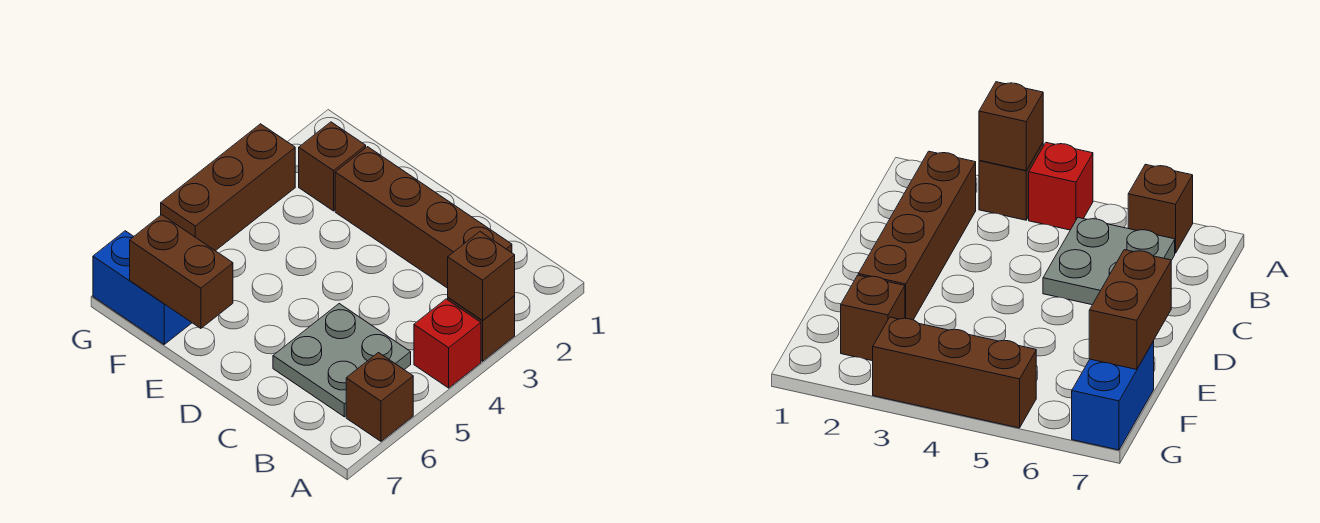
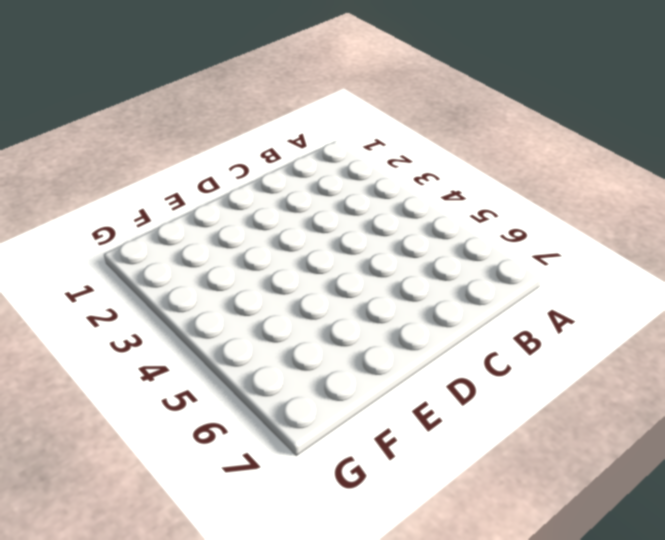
none -> brown 1x1 brick [448,296,515,361]
none -> red 1x1 brick [414,299,481,388]

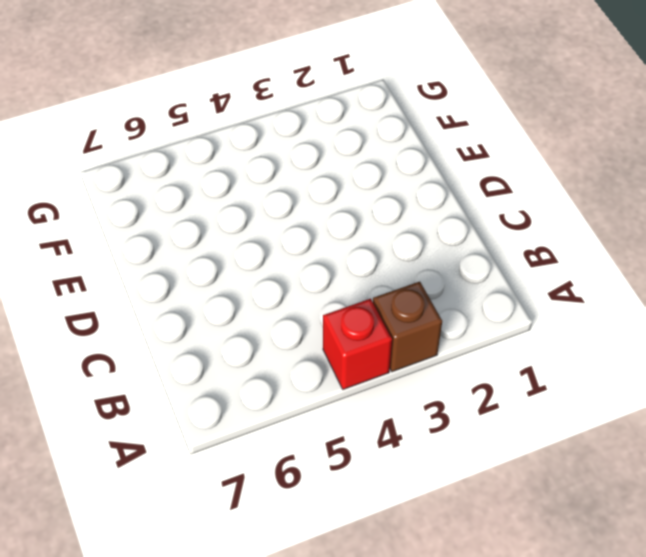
none -> brown 1x1 brick [346,353,413,441]
none -> brown 1x4 brick [335,147,512,288]

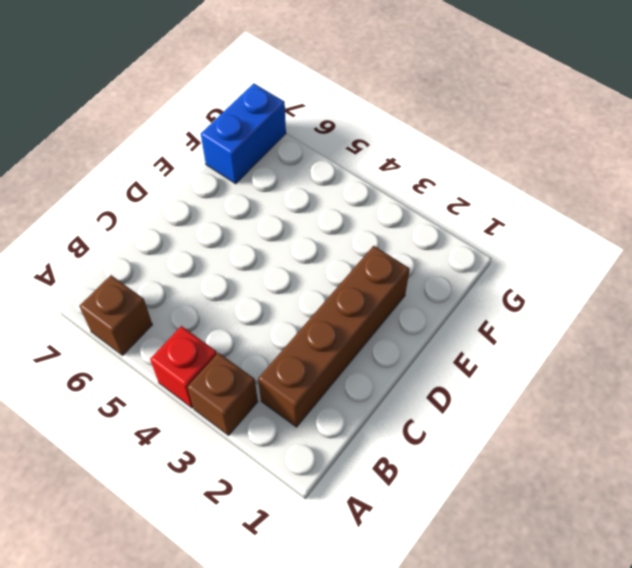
none -> grey 2x2 plate [273,304,411,417]
none -> brown 1x1 brick [299,122,366,211]

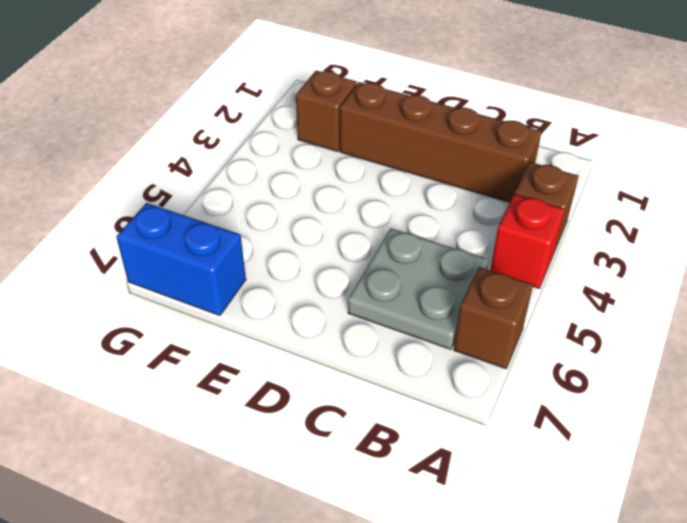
none -> brown 1x3 brick [161,124,295,251]
none -> brown 1x1 brick [448,232,515,320]

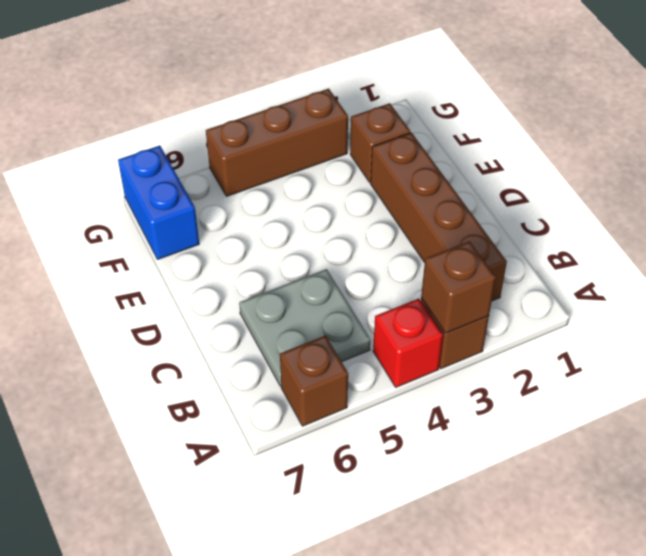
none -> brown 1x2 brick [130,215,233,328]

